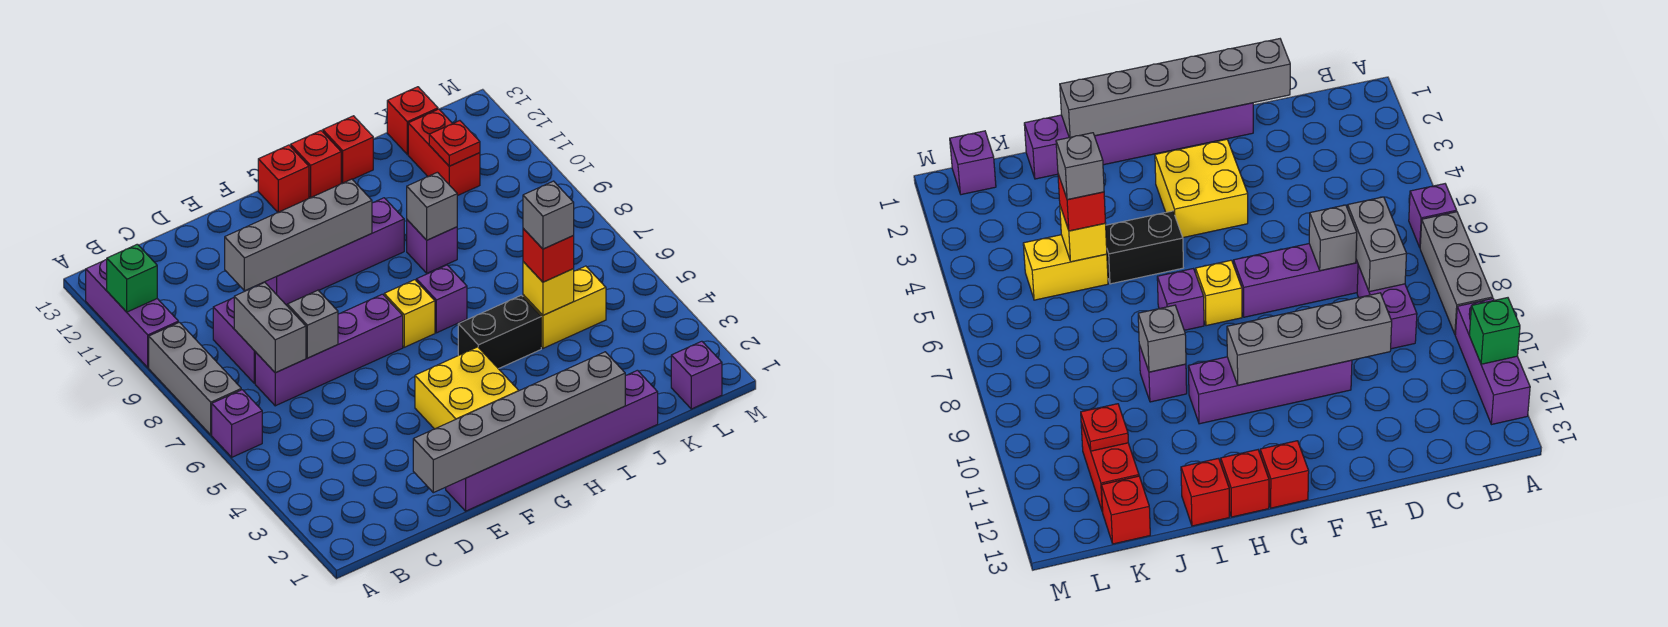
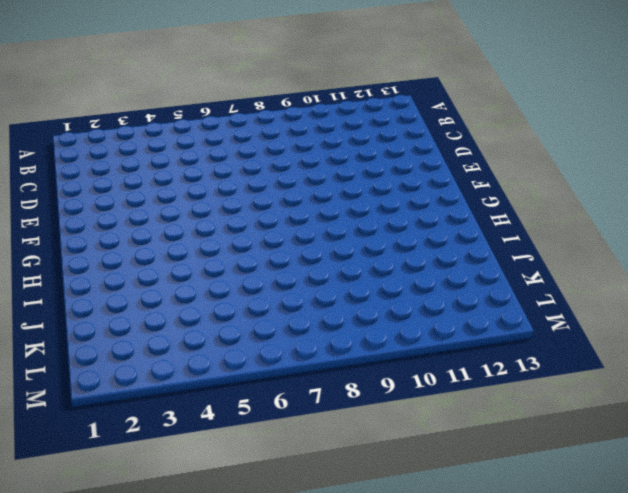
none -> purple 1x1 brick [212,390,262,457]
none -> grey 1x3 brick [149,322,241,435]
none -> purple 1x3 brick [86,260,178,368]

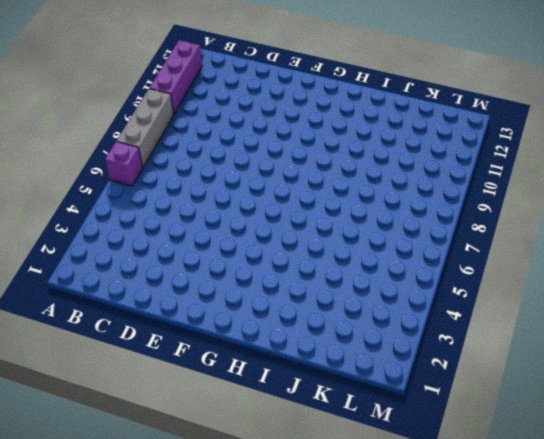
none -> purple 1x4 brick [255,294,403,406]
none -> purple 1x2 brick [213,298,255,383]
none -> purple 1x6 brick [446,370,658,511]

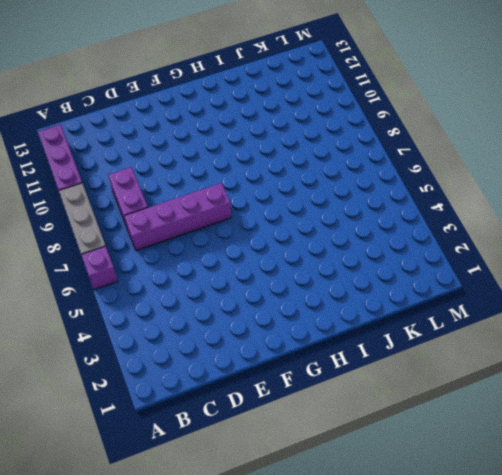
none -> purple 1x6 brick [446,370,658,511]
none -> purple 1x4 brick [257,198,404,305]
none -> yellow 2x2 brick [415,347,519,429]

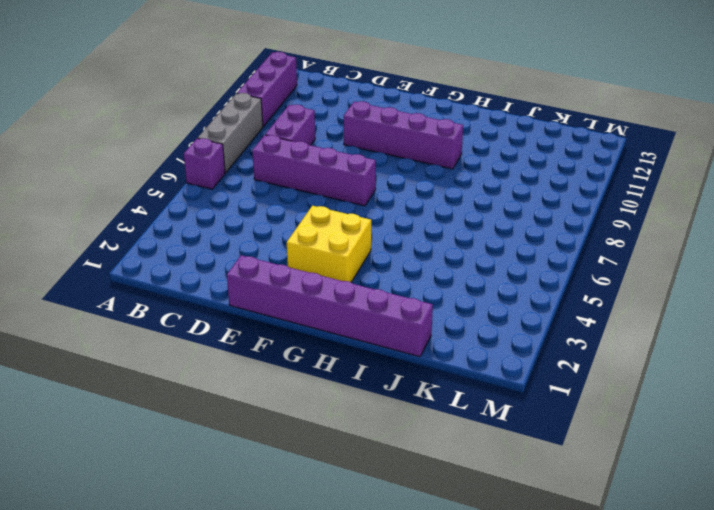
none -> yellow 1x1 brick [384,280,435,347]
none -> red 1x1 brick [258,145,309,212]
none -> black 1x2 brick [458,295,541,369]

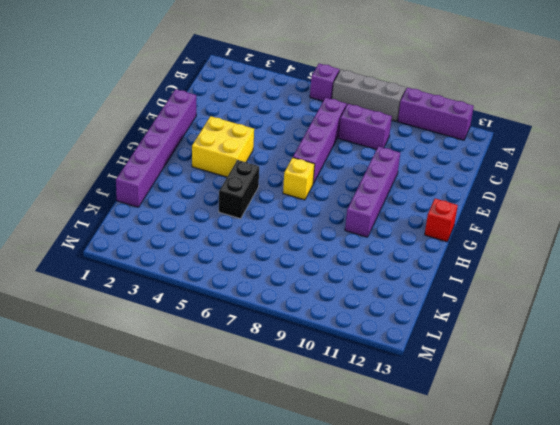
none -> purple 1x1 brick [416,265,467,333]
none -> red 1x1 brick [291,131,341,198]
none -> purple 1x1 brick [407,220,457,273]

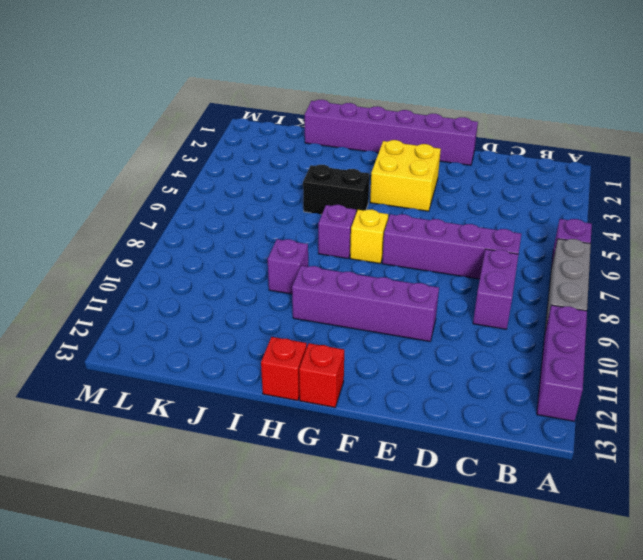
none -> red 1x1 brick [323,116,373,183]
none -> yellow 1x2 brick [523,266,606,348]
none -> red 1x2 brick [408,109,480,196]

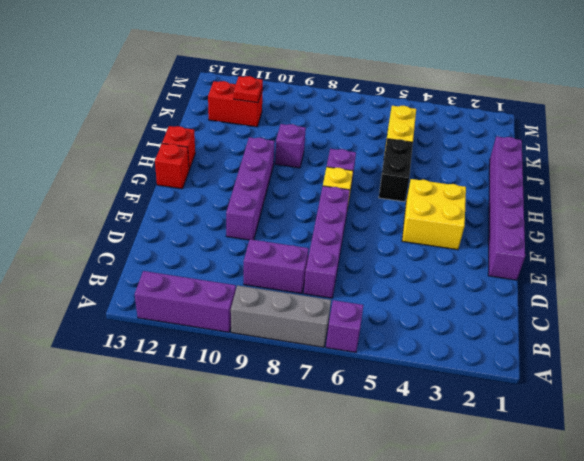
none -> red 1x1 brick [323,116,373,183]
none -> red 1x1 brick [387,87,438,154]
none -> purple 1x1 brick [671,341,722,409]

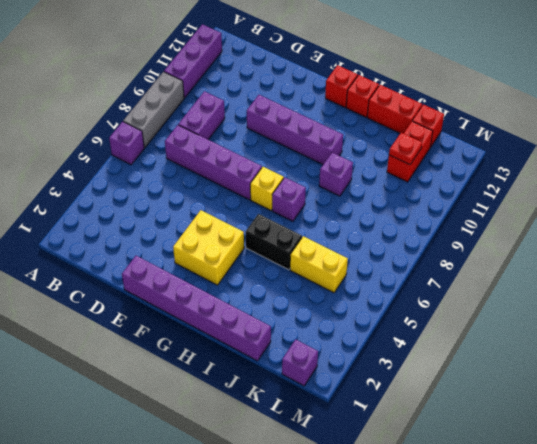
red 1x2 brick [367,85,422,133] -> red 1x1 brick [323,116,373,183]
none -> green 1x1 brick [106,244,157,312]
none -> grey 1x2 brick [234,282,306,373]
none -> grey 1x6 brick [413,352,625,493]

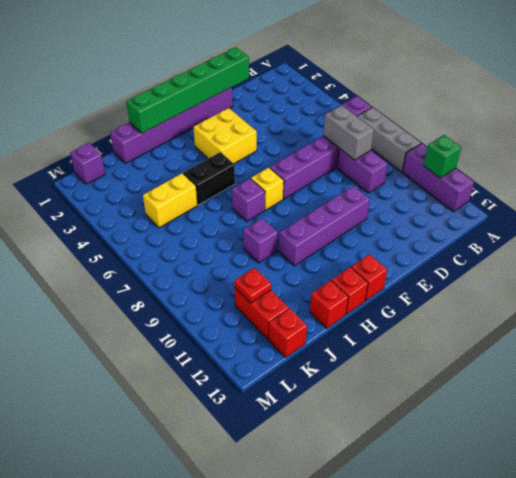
green 1x6 brick [126,47,249,133] -> grey 1x6 brick [413,352,625,493]
none -> grey 1x1 brick [287,290,338,358]
none -> grey 1x4 brick [225,179,372,291]
none -> grey 1x1 brick [407,172,457,240]

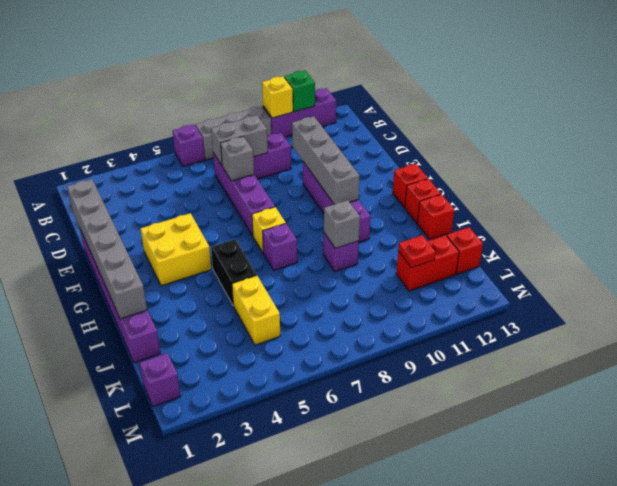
yellow 1x1 brick [262,76,293,118] -> yellow 1x1 brick moved to [523,262,574,315]
none -> red 1x1 brick [523,228,574,282]
none -> grey 1x1 brick [523,181,574,249]

